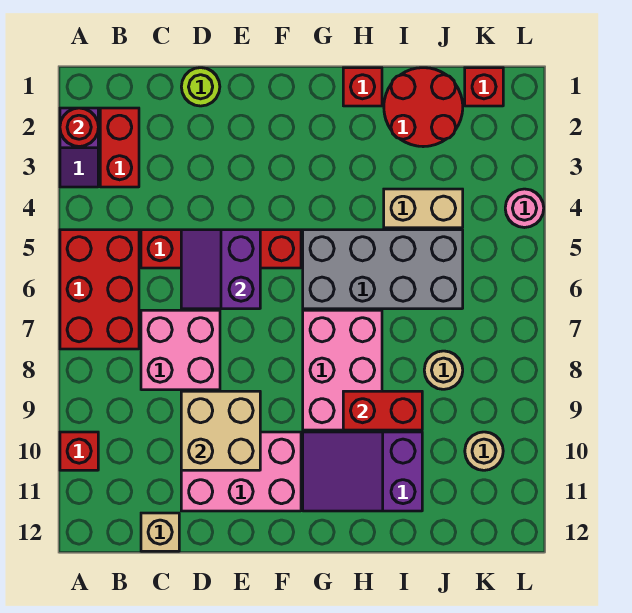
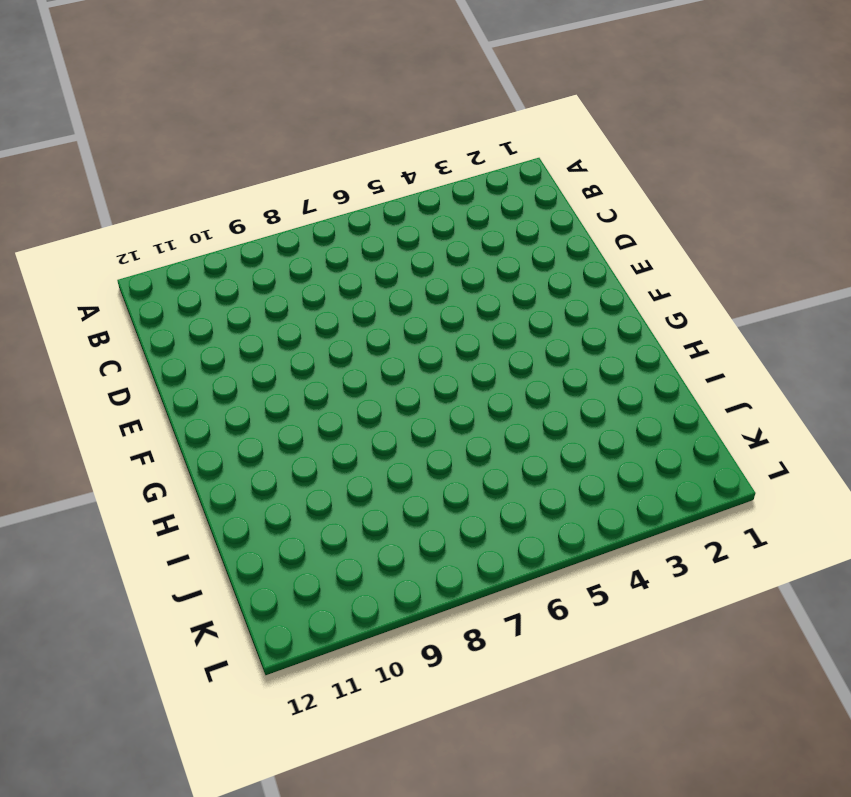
none -> purple 1x2 slope [60,108,98,187]
none -> red 2x3 brick [60,230,139,349]
none -> red 1x1 brick [60,432,98,470]

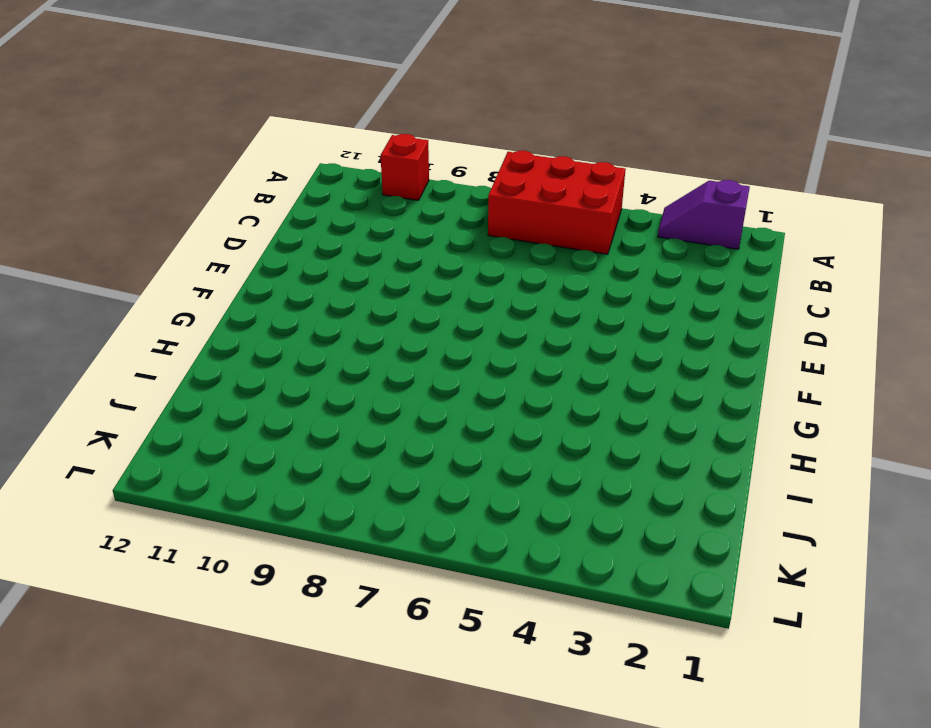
none -> red 1x2 brick [100,108,139,187]
none -> red 1x4 brick [141,230,301,268]
none -> pink 2x2 brick [141,310,220,390]

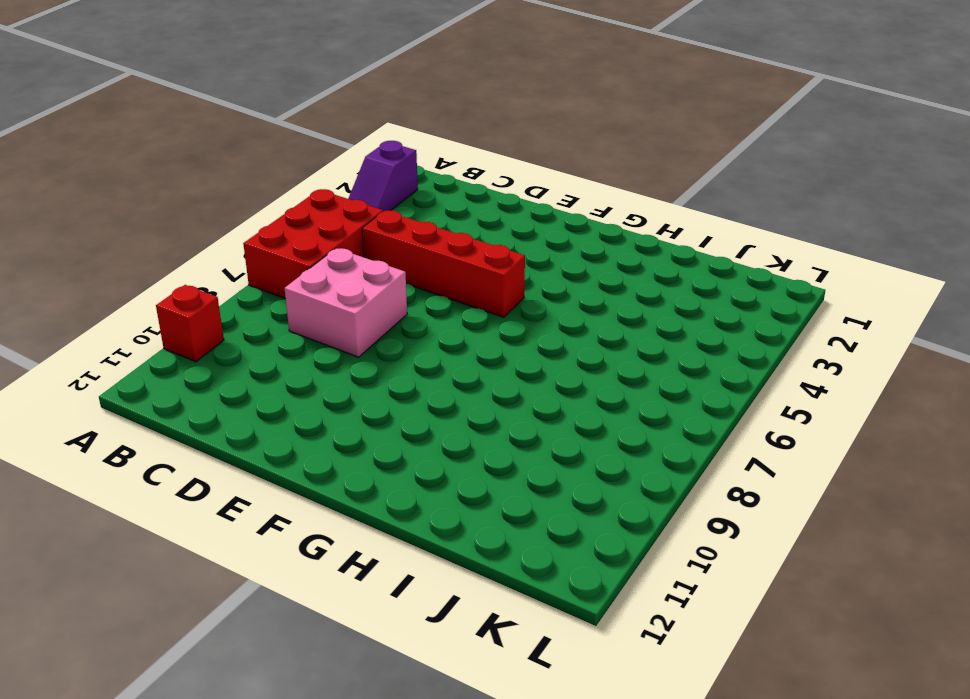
none -> red 1x2 brick [100,108,139,187]
none -> tan 1x1 brick [141,513,179,551]
none -> lime 1x1 round brick [181,68,220,106]

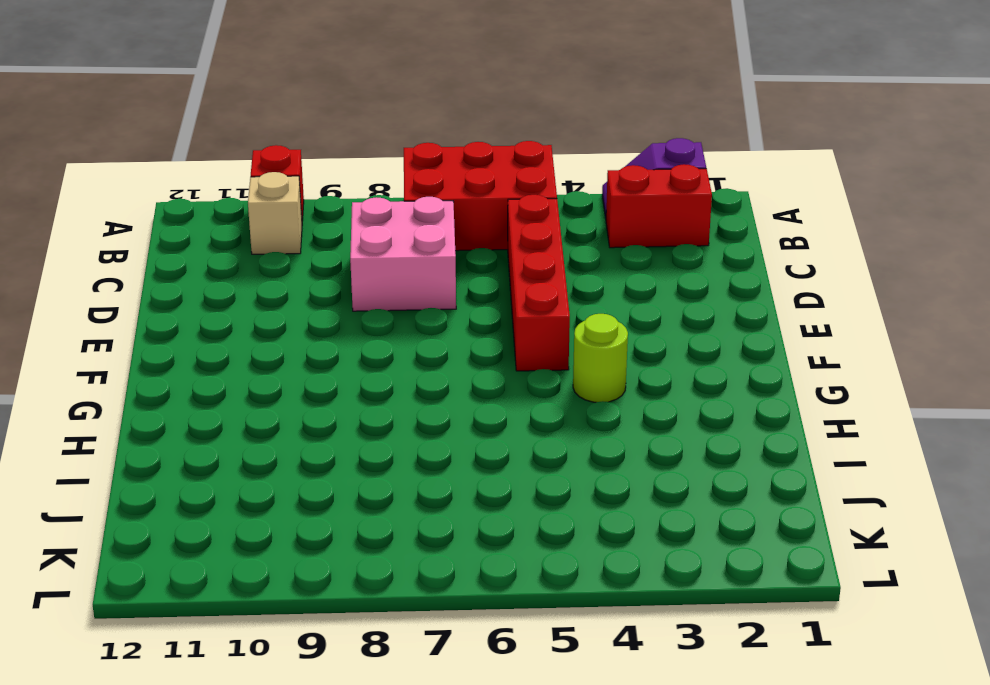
tan 1x1 brick [248,172,302,254] -> tan 1x1 brick moved to [141,513,179,551]
lime 1x1 round brick [573,314,628,402] -> lime 1x1 round brick moved to [181,68,220,106]
none -> pink 2x3 brick [181,432,301,511]
none -> grey 2x4 brick [303,230,463,309]
none -> pink 2x3 brick [303,310,382,430]

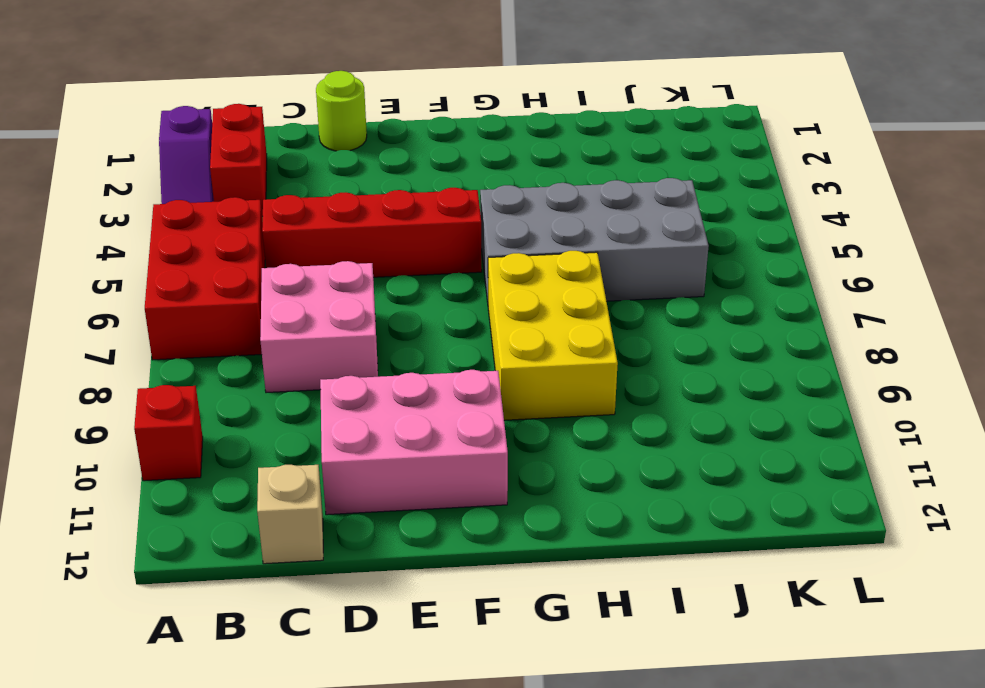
yellow 2x3 brick [488,251,618,420] -> pink 2x3 brick [303,310,382,430]
none -> purple 2x3 slope [303,432,422,511]
none -> red 1x1 brick [343,68,382,106]
none -> red 2x2 round brick [384,68,463,147]

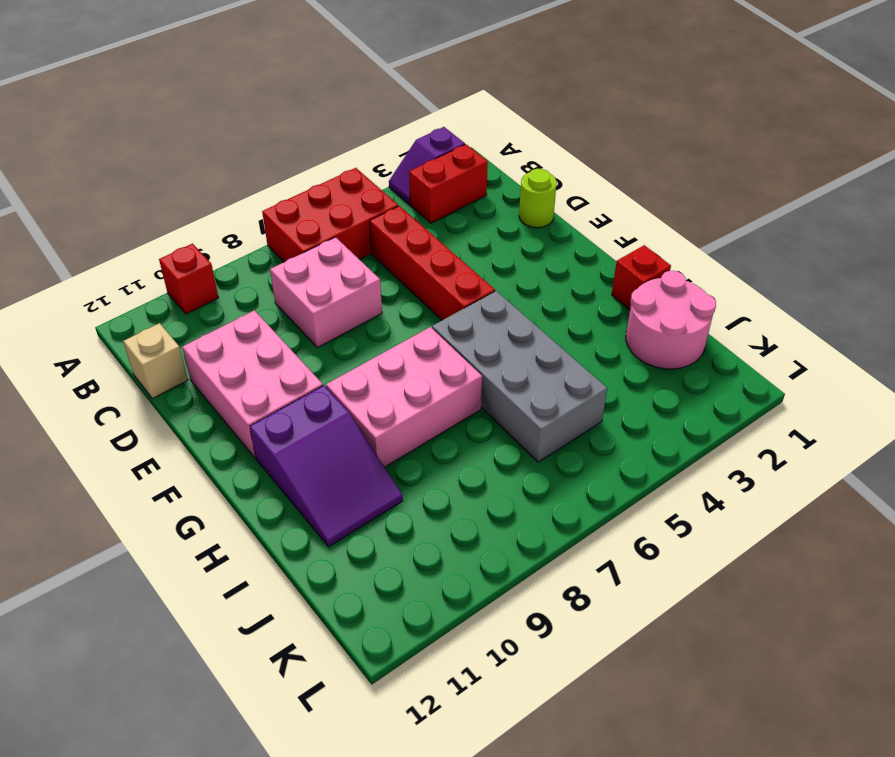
purple 2x3 slope [250,386,403,547] -> purple 2x3 slope turned to [303,432,422,511]
pink 2x2 round brick [626,271,716,369] -> red 2x2 round brick [384,68,463,147]
none -> tan 1x2 brick [384,189,463,228]
none -> tan 1x1 round brick [424,351,463,389]
none -> red 1x1 brick [465,68,503,106]

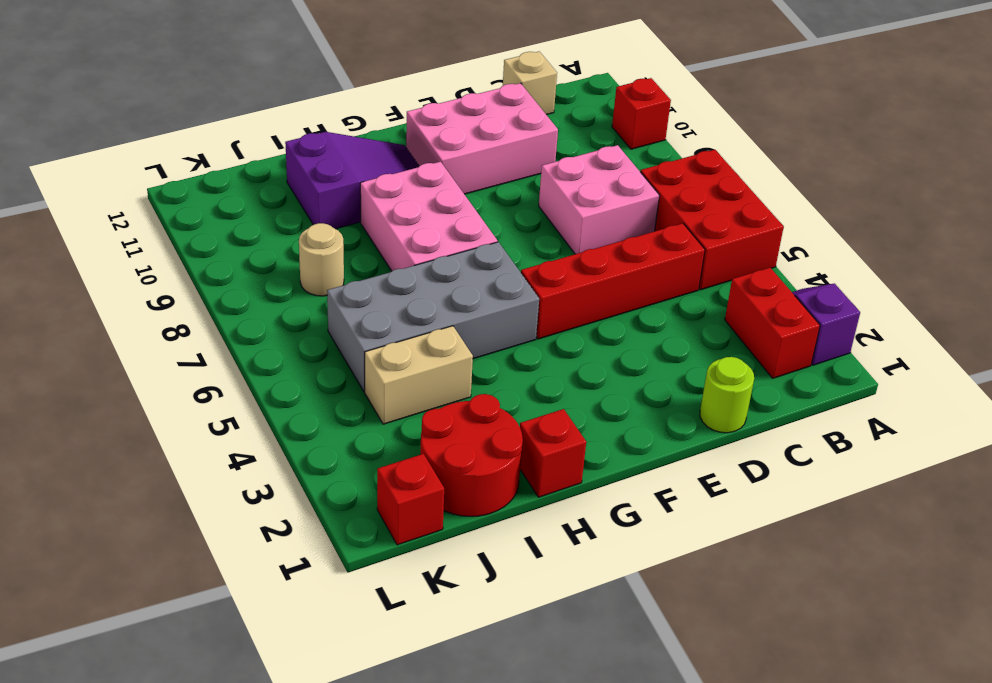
none -> tan 1x1 round brick [465,432,503,470]
none -> pink 1x1 round brick [505,189,544,228]
none -> red 1x1 round brick [60,108,98,147]

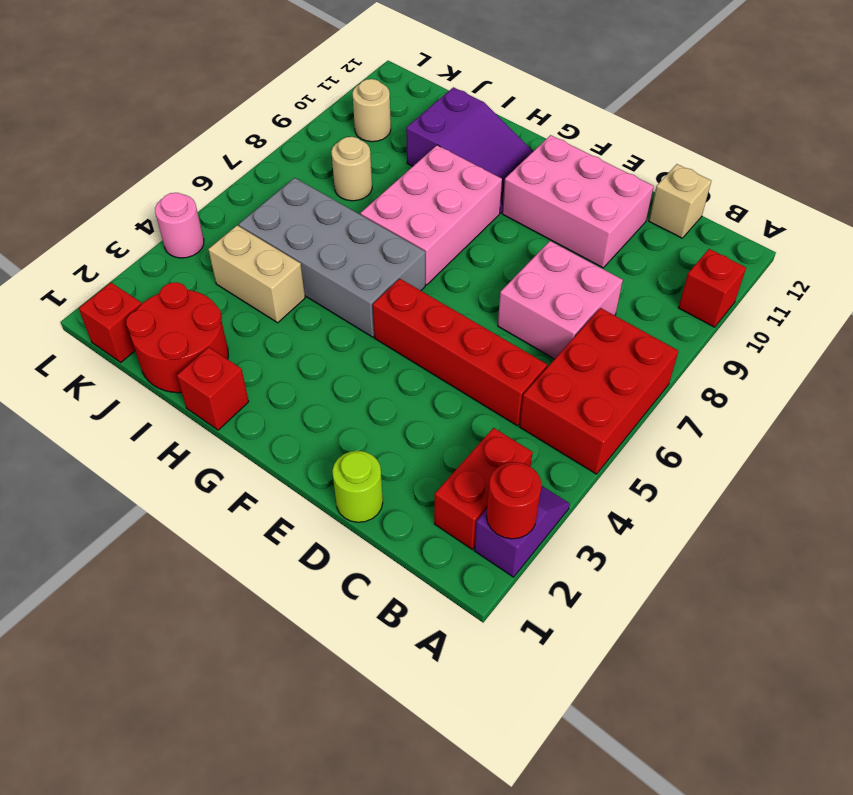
none -> purple 2x2 slope [181,230,260,309]
none -> tan 2x2 brick [181,391,260,470]
none -> red 1x2 brick [343,391,422,430]

